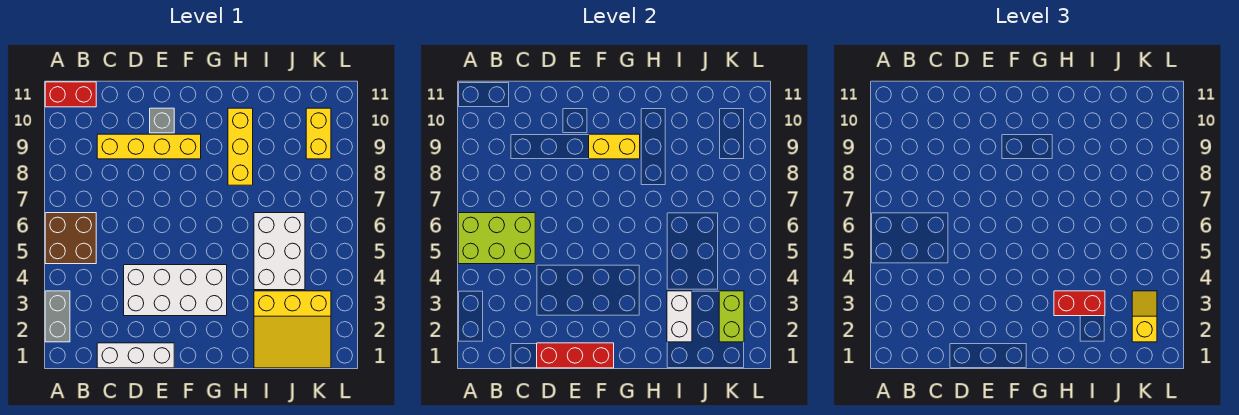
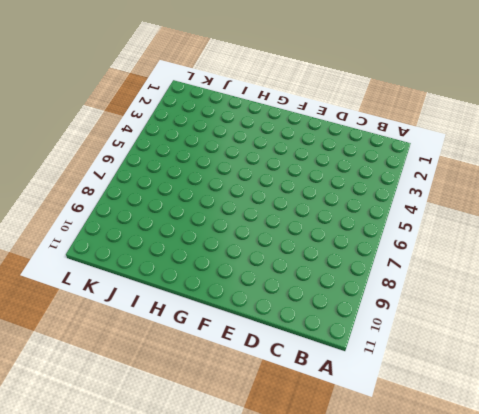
none -> grey 1x2 brick [45,291,70,342]
none -> brown 2x2 brick [45,213,96,264]
none -> red 1x2 brick [45,82,96,107]

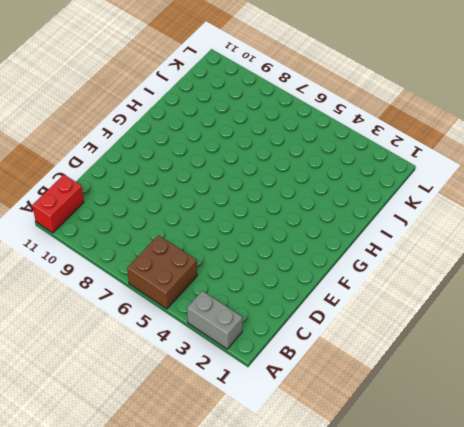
none -> white 1x3 brick [97,343,174,368]
none -> yellow 1x4 brick [97,134,201,159]
none -> white 2x4 brick [124,265,227,316]

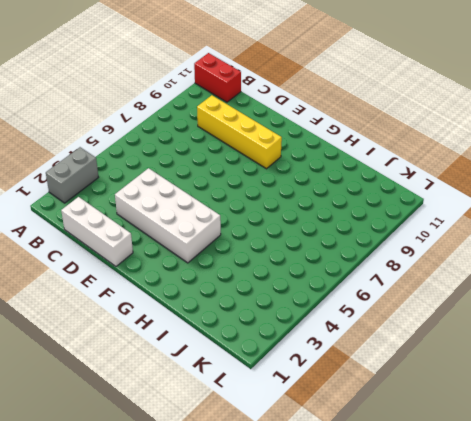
none -> brown 2x2 brick [45,213,96,264]
none -> grey 1x1 brick [150,108,174,133]
none -> yellow 1x3 brick [228,108,253,185]

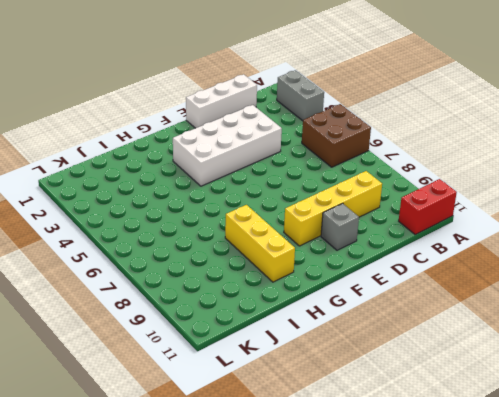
none -> yellow 3x3 slope [254,291,331,368]
none -> white 2x3 brick [254,213,305,290]
none -> yellow 1x2 brick [306,108,331,159]

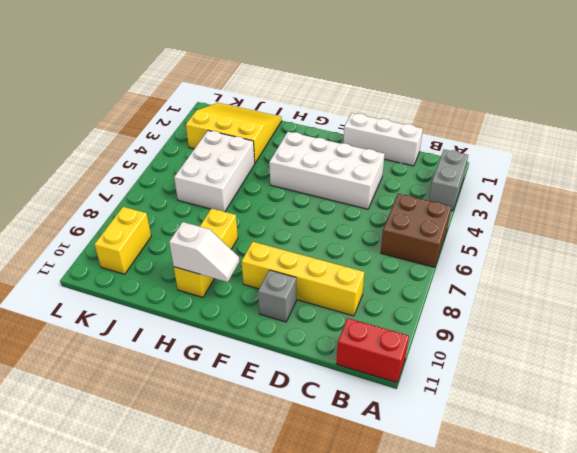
white 1x2 slope [169,222,240,282] -> none
none -> lime 2x3 brick [458,213,535,264]
none -> red 1x3 brick [537,343,614,368]
none -> yellow 1x2 brick [589,134,640,159]

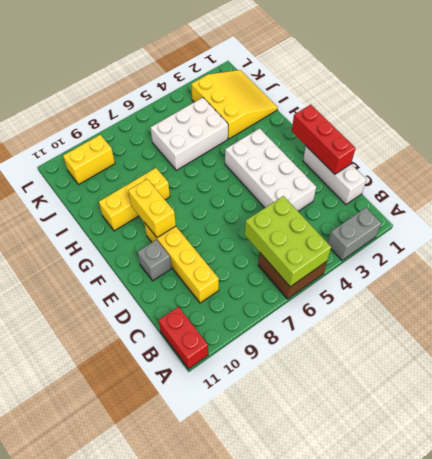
none -> white 1x2 brick [667,291,692,342]
none -> lime 1x2 brick [719,291,744,342]
none -> red 1x2 brick [1054,291,1105,316]

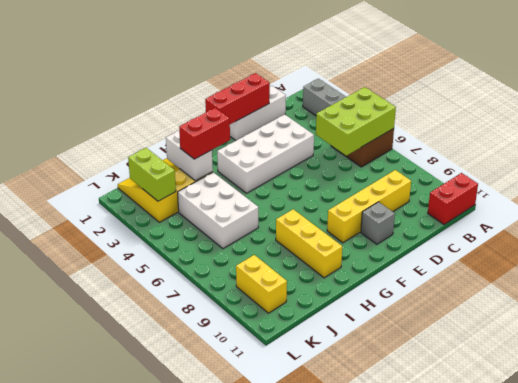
none -> yellow 1x2 brick [589,134,640,159]
none -> yellow 1x2 slope [1132,291,1157,342]

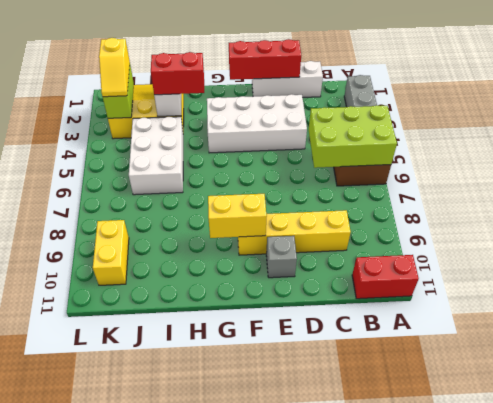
none -> yellow 1x3 brick [228,108,253,185]

